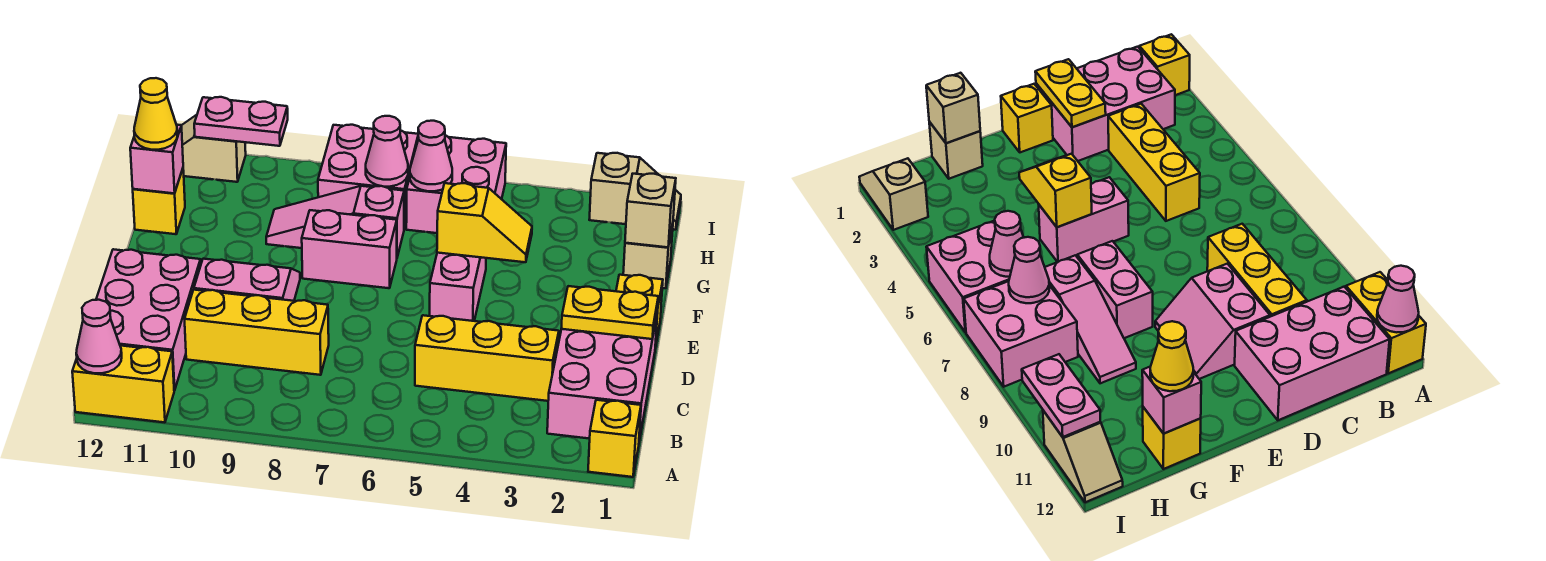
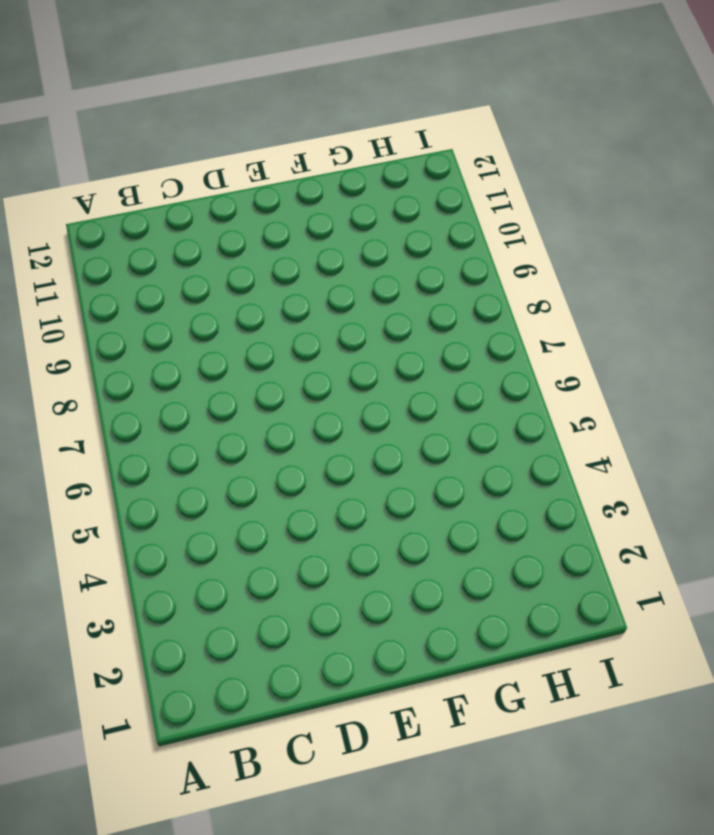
none -> yellow 1x1 brick [588,400,641,477]
none -> yellow 1x2 brick [72,345,174,422]
none -> pink 2x3 brick [547,316,657,441]

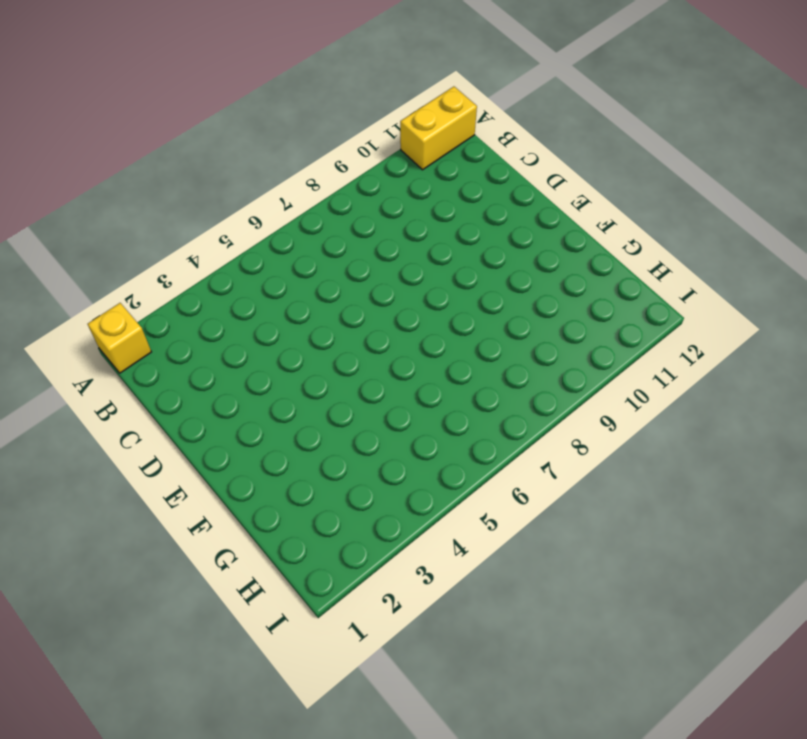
none -> pink 2x3 brick [547,316,657,441]
none -> pink 2x3 brick [96,249,201,391]
none -> yellow 1x3 brick [415,315,559,401]

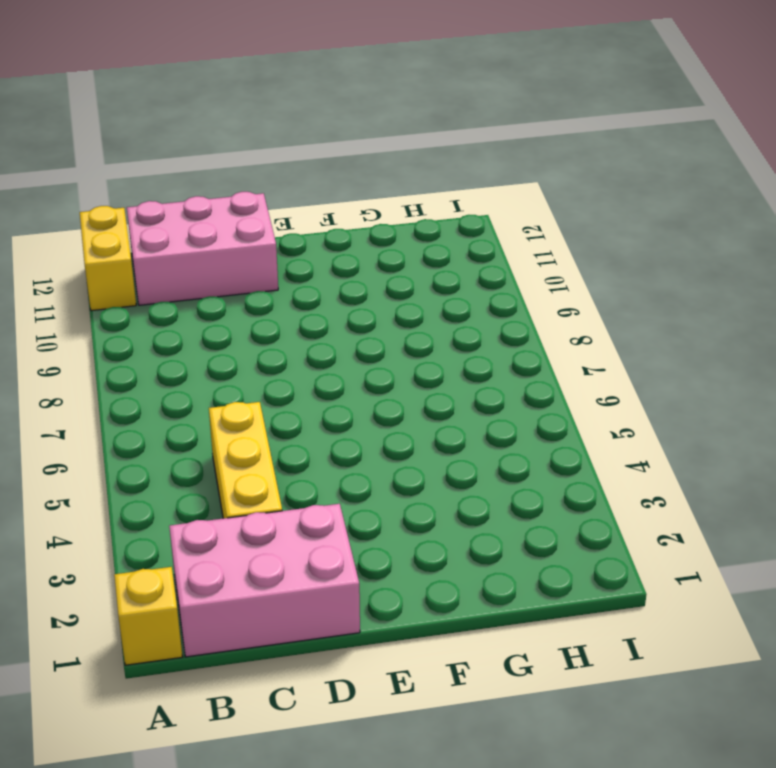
none -> yellow 1x3 brick [185,290,329,375]
none -> pink 2x2 slope [194,259,300,301]
none -> yellow 1x1 brick [616,275,663,348]

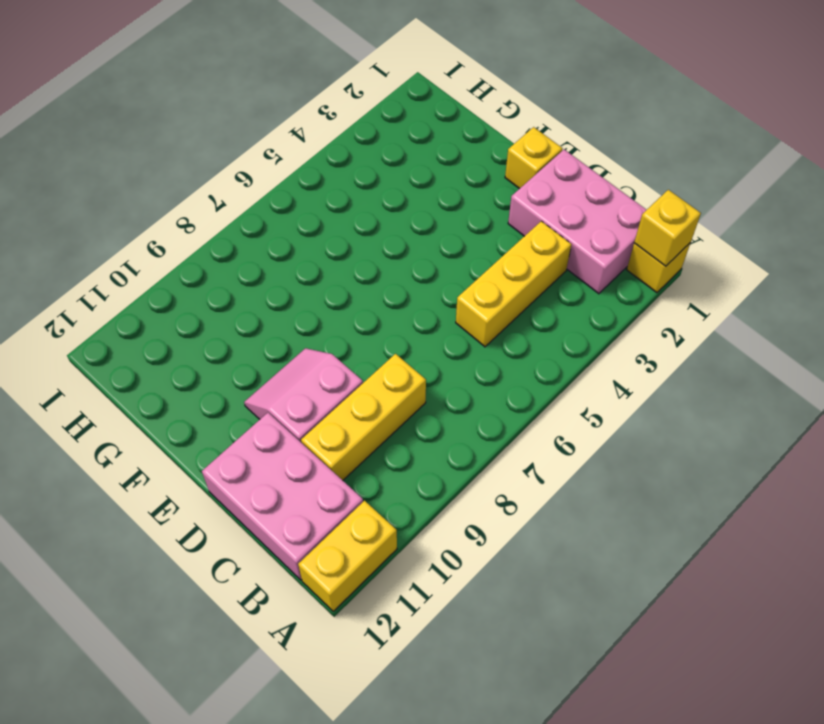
yellow 1x1 brick [634,190,701,266] -> yellow 1x1 brick moved to [133,169,185,234]
none -> pink 1x2 brick [430,253,486,321]
none -> pink 1x2 brick [302,210,397,288]
none -> tan 1x1 brick [623,224,673,288]

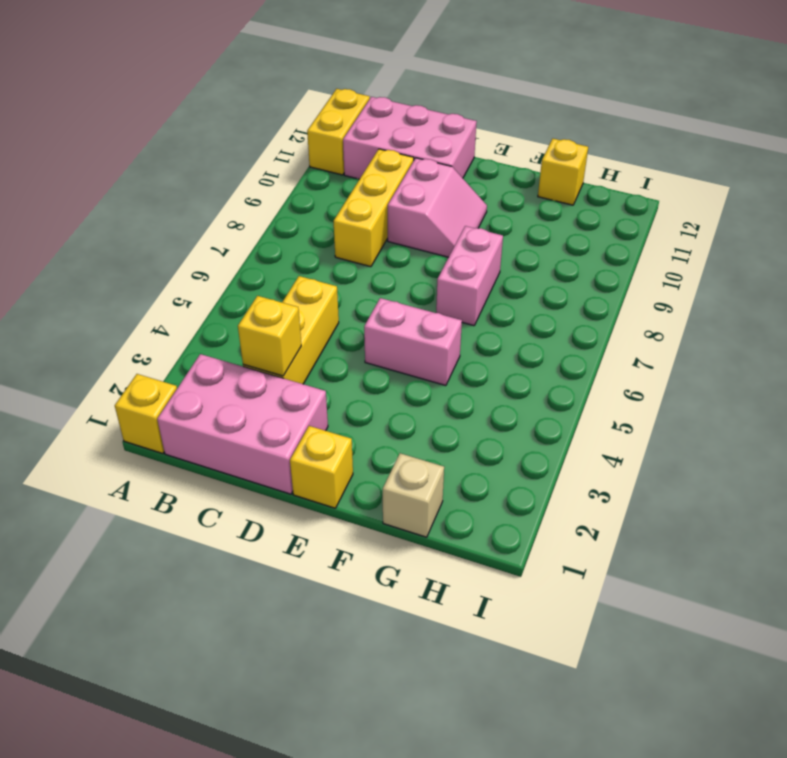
yellow 1x1 brick [238,296,301,376] -> none
none -> pink 1x3 slope [266,186,404,257]
none -> pink 2x2 brick [406,135,506,233]
none -> pink 2x2 brick [318,125,418,229]

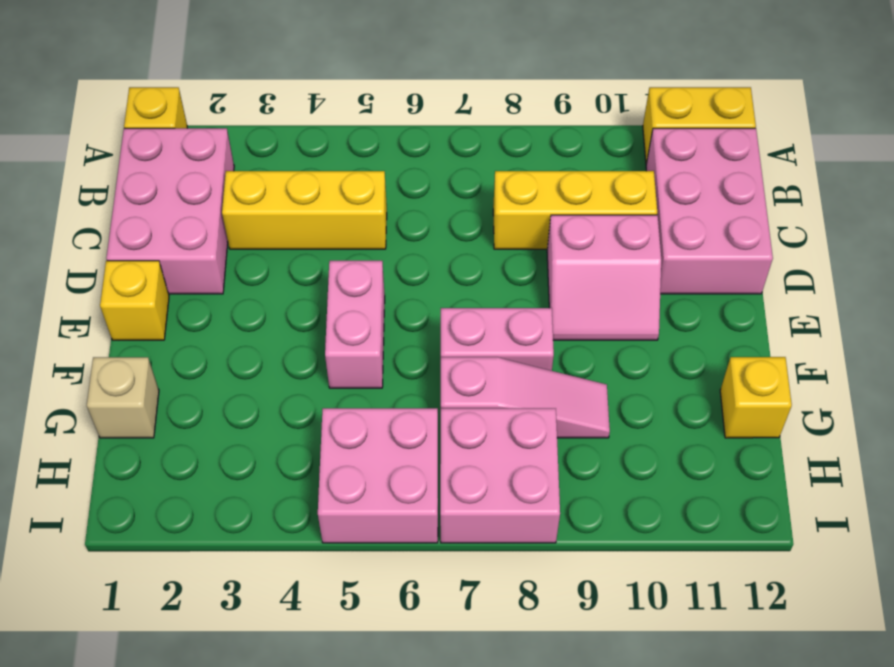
none -> tan 1x2 slope [589,153,681,230]
none -> tan 1x2 slope [182,115,246,182]
none -> pink 1x1 cone [76,300,122,373]

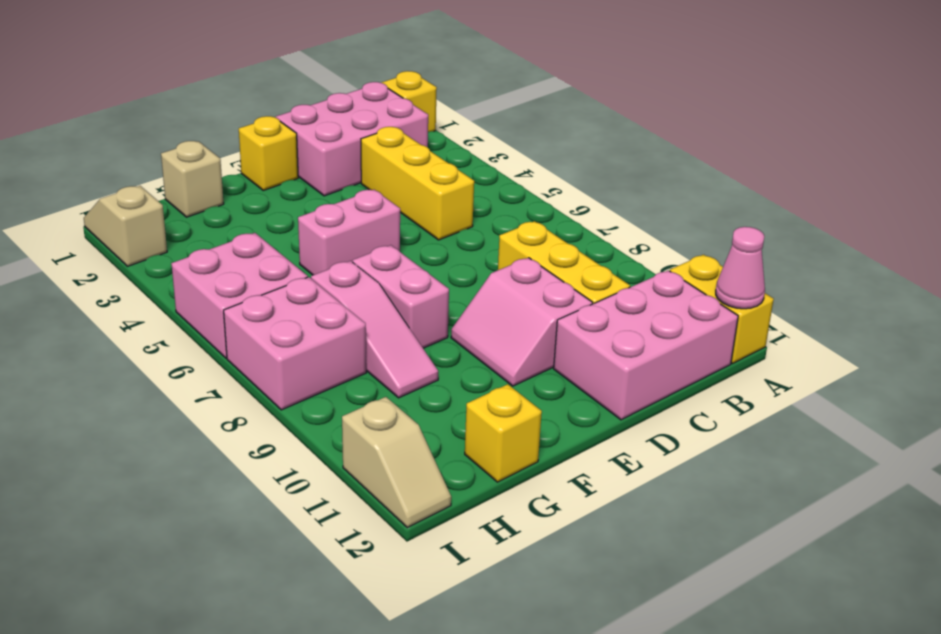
none -> yellow 1x2 plate [561,286,658,339]
none -> yellow 1x2 slope [437,183,532,262]
none -> tan 1x1 brick [625,174,676,247]

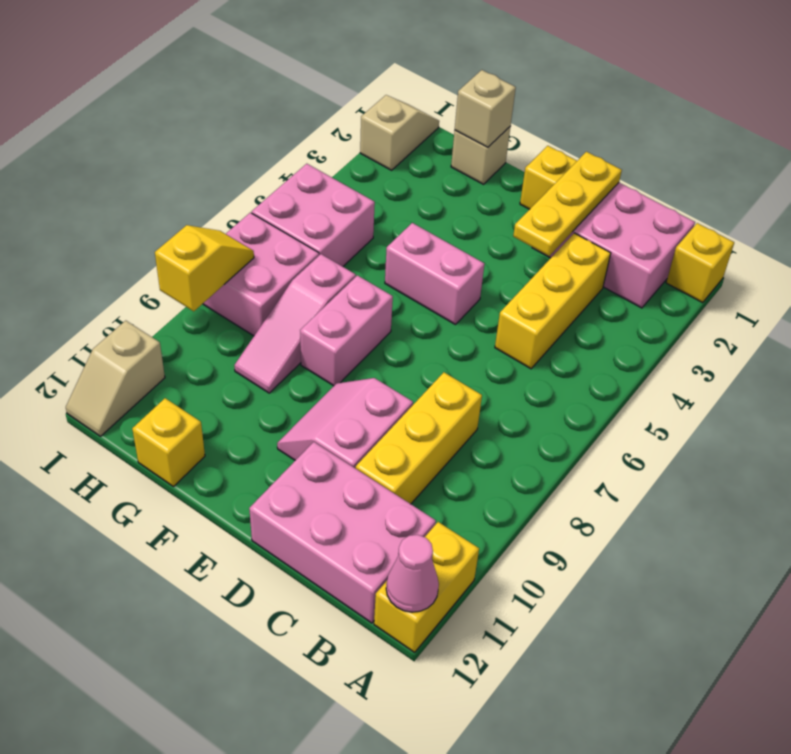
yellow 1x3 plate [513,152,622,256] -> yellow 1x2 plate [561,286,658,339]
yellow 1x2 slope [155,225,254,311] -> yellow 1x2 slope moved to [437,183,532,262]
none -> pink 1x1 brick [130,125,183,193]
none -> pink 1x1 cone [410,121,452,191]
none -> pink 1x1 cone [366,116,408,187]

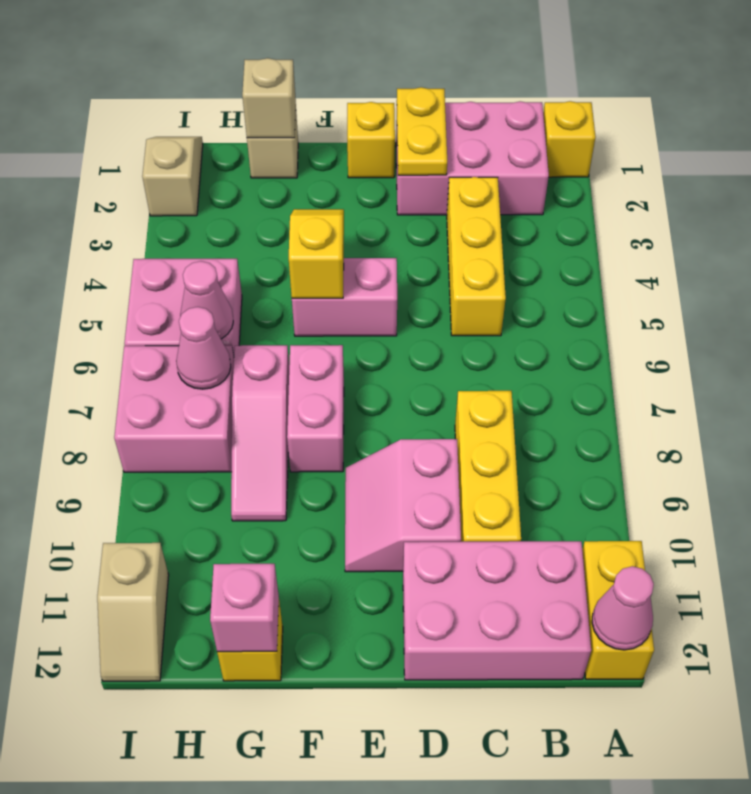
none -> pink 1x2 plate [194,97,288,146]
none -> yellow 1x1 cone [134,78,177,150]

